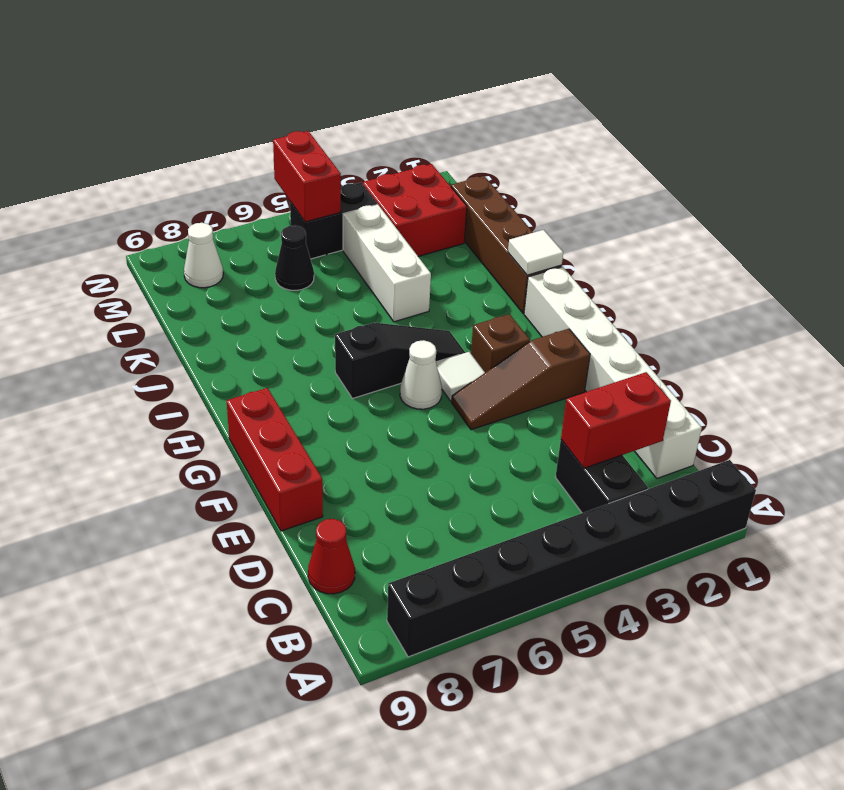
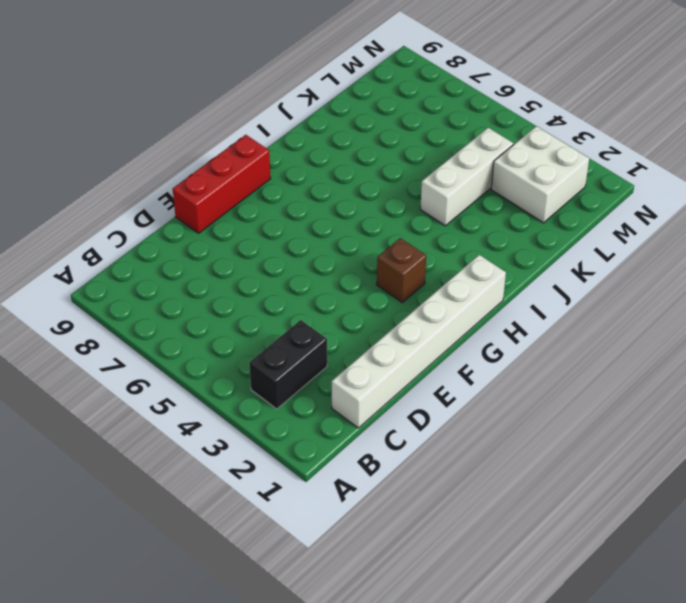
white 2x2 brick [491,126,589,223] -> red 2x2 brick [363,164,467,256]
none -> black 1x8 brick [387,460,756,657]
none -> red 1x1 cone [308,519,355,594]
none -> brown 1x3 slope [452,329,590,430]

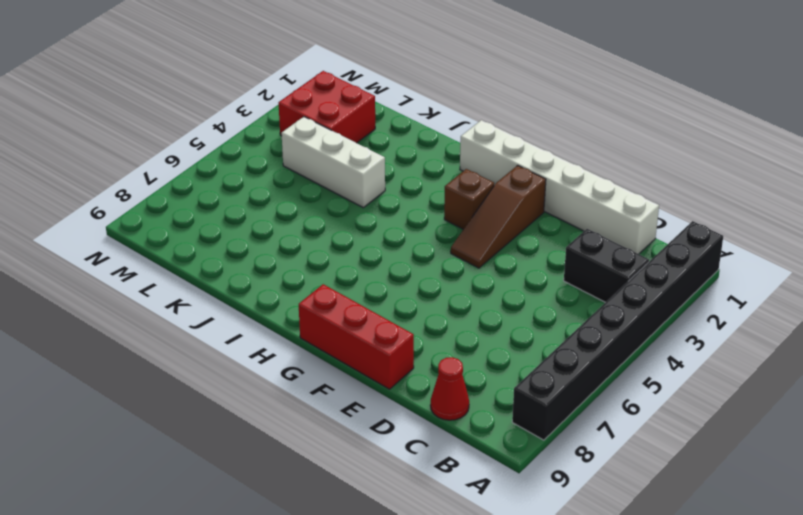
none -> white 1x1 tile [436,352,485,401]
none -> white 1x1 cone [400,340,442,409]
none -> black 1x3 slope [335,323,466,398]

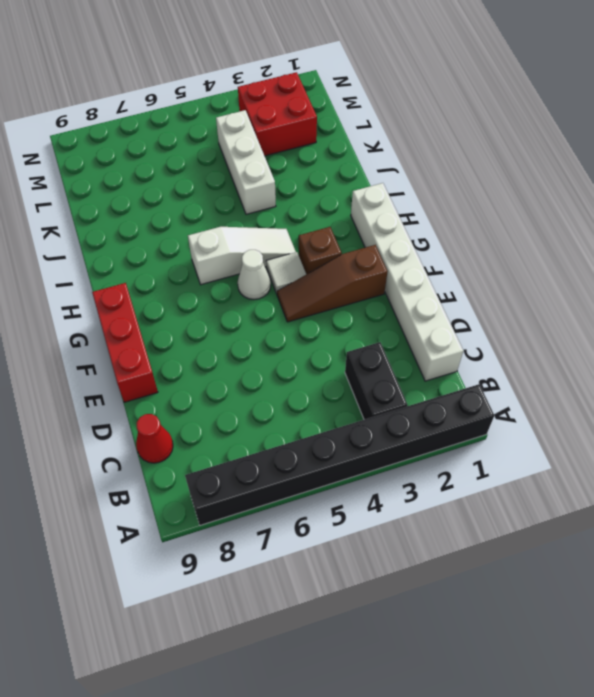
white 1x3 slope [188,227,296,285] -> black 1x3 slope [335,323,466,398]
none -> brown 1x4 brick [451,176,562,313]
none -> black 1x1 cone [275,226,314,290]
none -> black 1x2 brick [290,183,377,259]

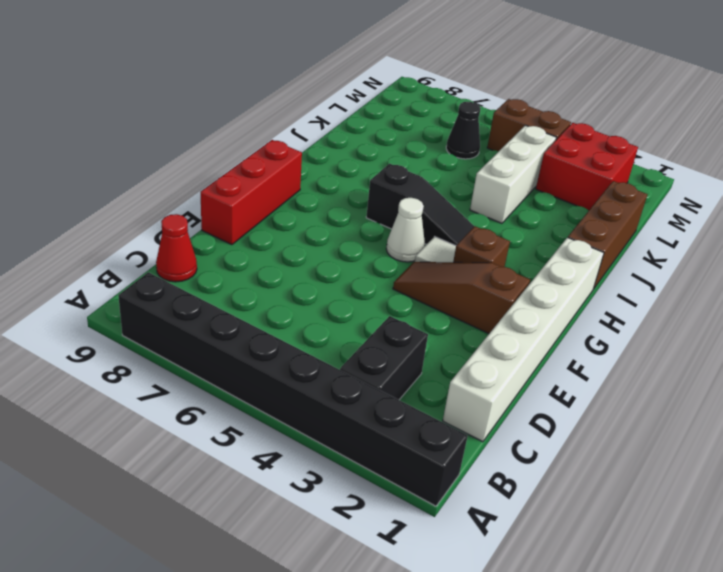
brown 1x3 brick [568,181,647,289] -> brown 1x4 brick [451,176,562,313]
brown 1x2 brick [487,99,571,151] -> black 1x2 brick [290,183,377,259]
none -> white 1x1 cone [184,223,223,288]
none -> red 1x2 brick [561,372,671,468]
none -> white 1x1 tile [508,230,563,275]

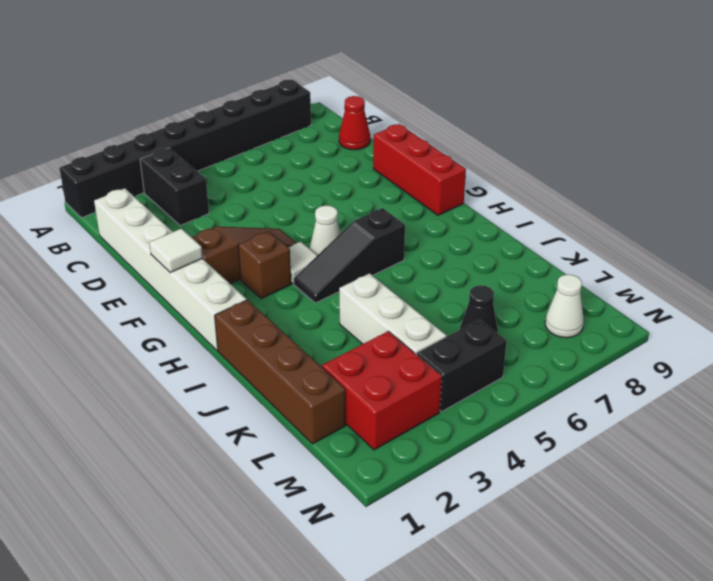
white 1x1 tile [149,229,203,272] -> white 1x1 tile moved to [508,230,563,275]
none -> red 1x2 brick [561,372,671,468]
none -> red 1x2 brick [273,131,341,222]

